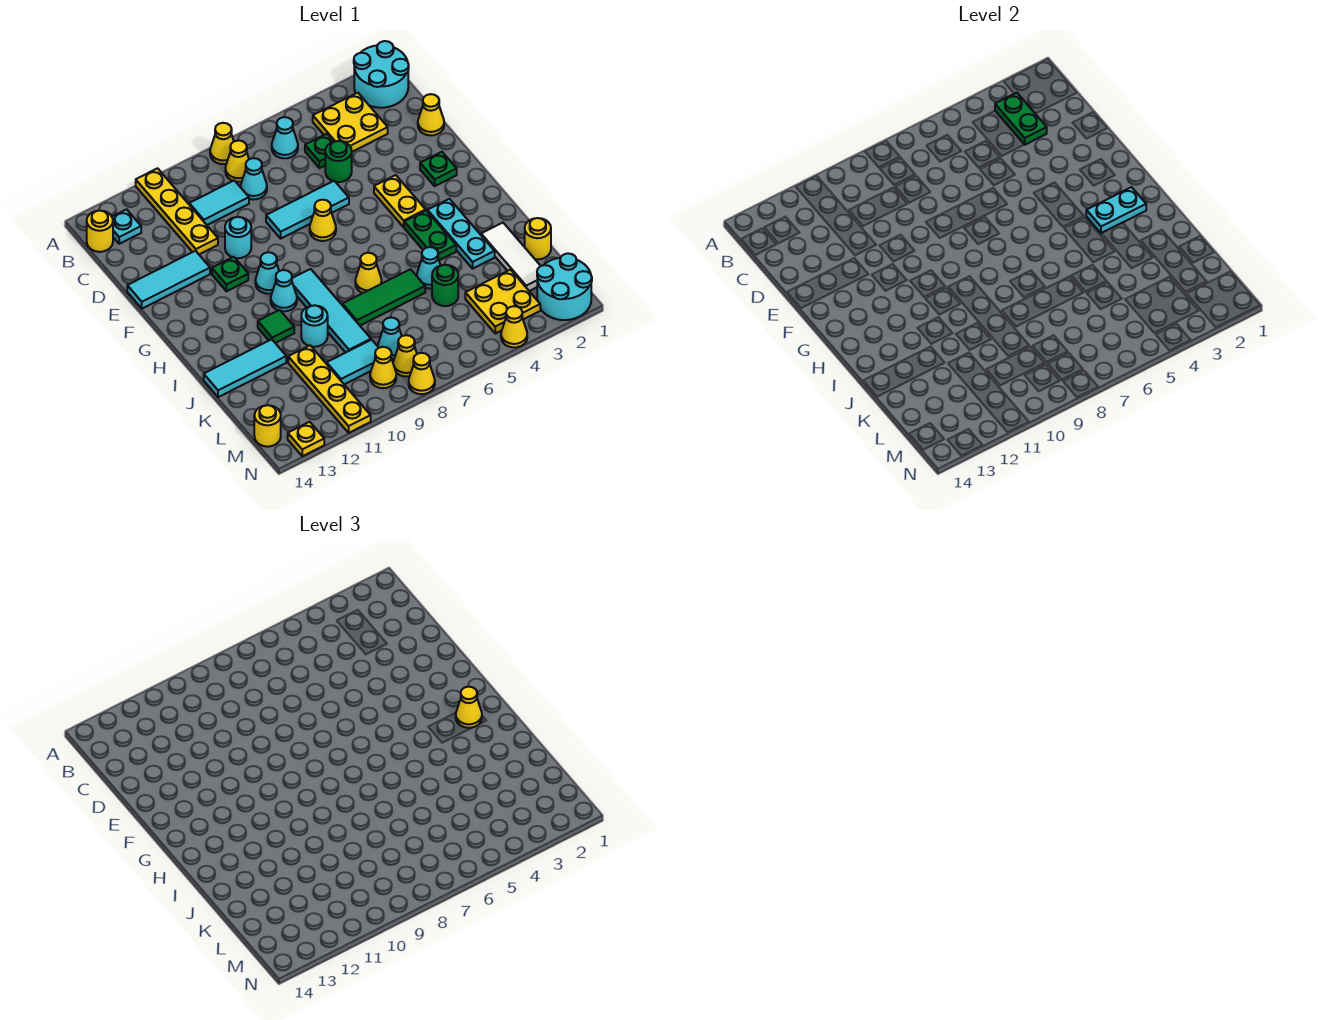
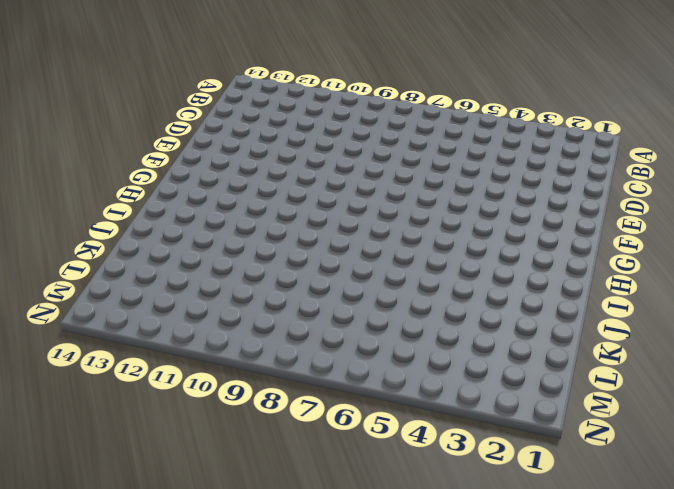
none -> cyan 2x2 round brick [354,41,409,108]
none -> yellow 1x1 cone [210,123,234,164]
none -> yellow 1x4 plate [136,168,218,254]
none -> yellow 2x2 plate [313,93,388,152]

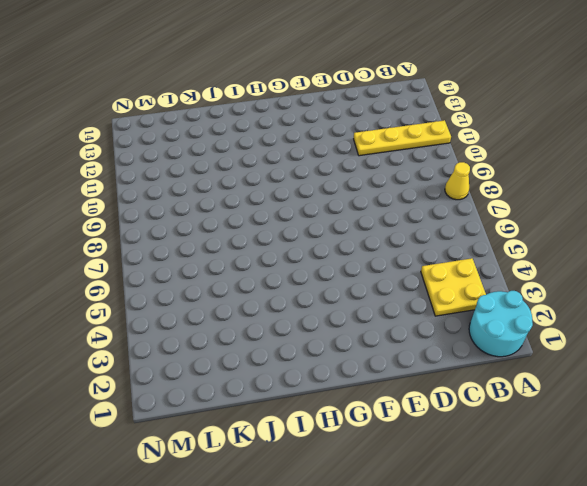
none -> cyan 1x1 cone [272,117,298,158]
none -> yellow 1x1 cone [225,140,249,182]
none -> cyan 1x1 plate [112,209,141,244]
none -> yellow 1x1 round brick [87,211,113,252]

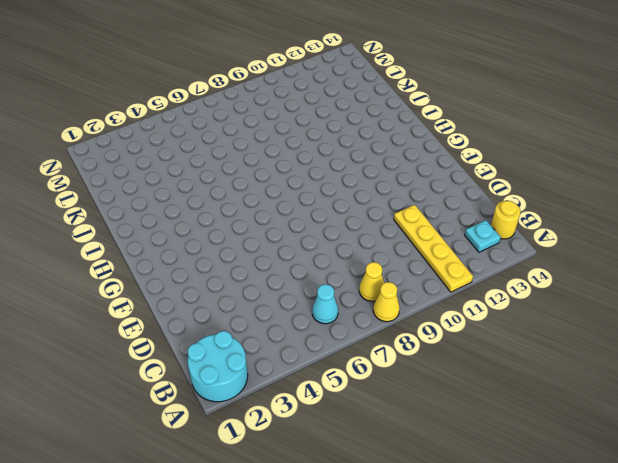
none -> yellow 2x2 plate [313,93,388,152]
none -> green 1x1 plate [305,134,334,168]
none -> cyan 1x1 cone [241,158,267,200]
none -> cyan 1x2 tile [189,180,249,225]

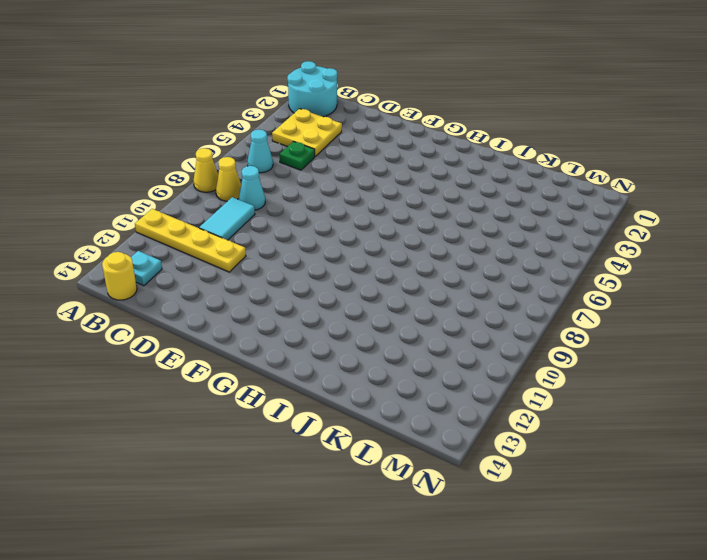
none -> yellow 1x1 cone [418,94,444,135]
none -> green 1x1 round brick [325,141,352,182]
none -> cyan 1x3 tile [266,181,349,238]
none -> cyan 1x1 round brick [225,217,251,258]

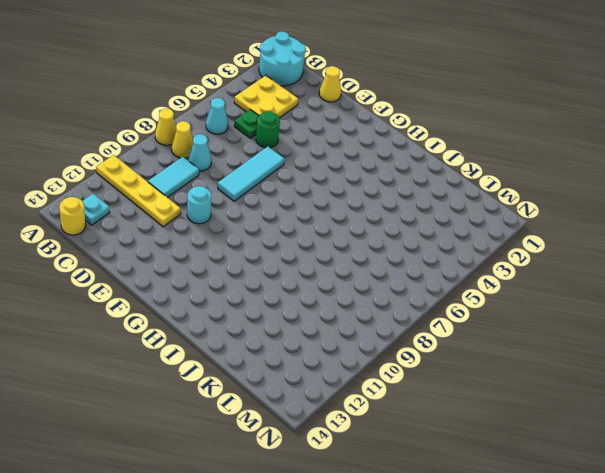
none -> cyan 1x3 tile [127,251,210,309]
none -> green 1x1 plate [420,152,457,186]
none -> yellow 1x2 plate [374,175,426,227]
none -> yellow 1x1 cone [310,200,336,241]

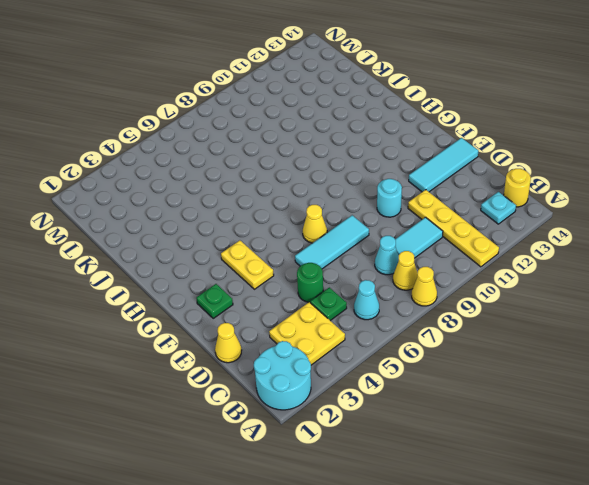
none -> green 1x1 plate [212,257,248,291]
none -> cyan 1x1 cone [255,252,279,294]
none -> cyan 1x3 plate [427,199,495,269]
none -> green 1x2 plate [404,211,456,260]

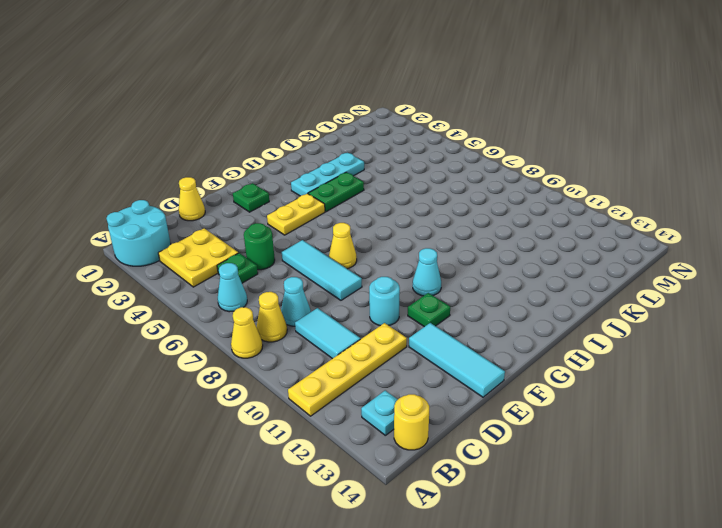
none -> cyan 1x4 tile [292,269,371,353]
none -> cyan 1x1 cone [271,270,297,311]
none -> yellow 1x1 cone [355,253,382,293]
none -> green 1x1 tile [258,310,294,343]

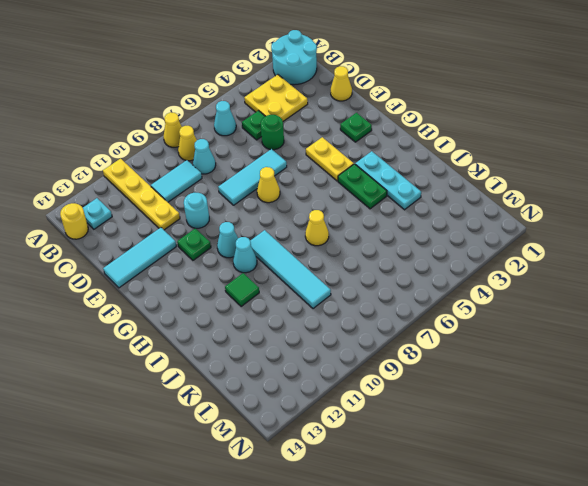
none -> white 1x3 tile [481,223,540,291]
none -> cyan 1x1 cone [417,247,441,288]
none -> green 1x3 tile [342,269,425,326]
none -> cyan 1x1 round brick [301,305,328,347]

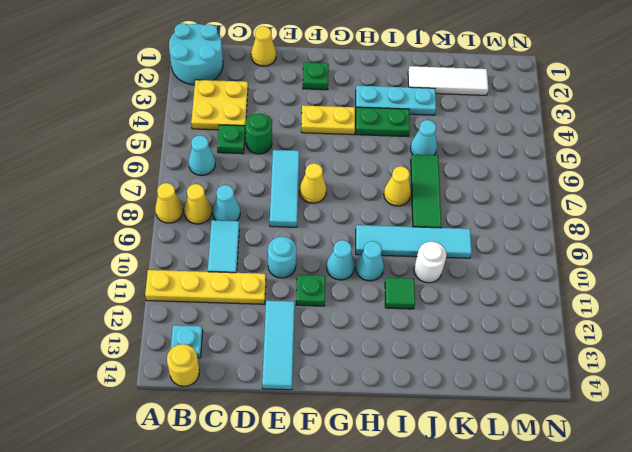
white 1x1 round brick [414,242,447,283] -> cyan 1x1 round brick [301,305,328,347]
none -> cyan 1x3 tile [204,339,286,397]
none -> yellow 1x1 round brick [525,218,551,259]
none -> green 1x1 round brick [432,265,458,306]
none -> yellow 1x4 plate [288,346,371,433]

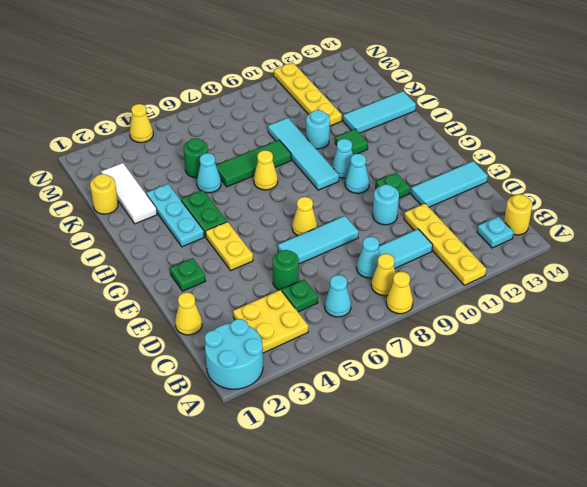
none -> yellow 2x2 plate [465,270,540,333]
none -> cyan 1x1 cone [378,317,402,359]
none -> cyan 1x2 tile [327,340,379,384]
none -> cyan 2x2 round brick [537,253,592,320]

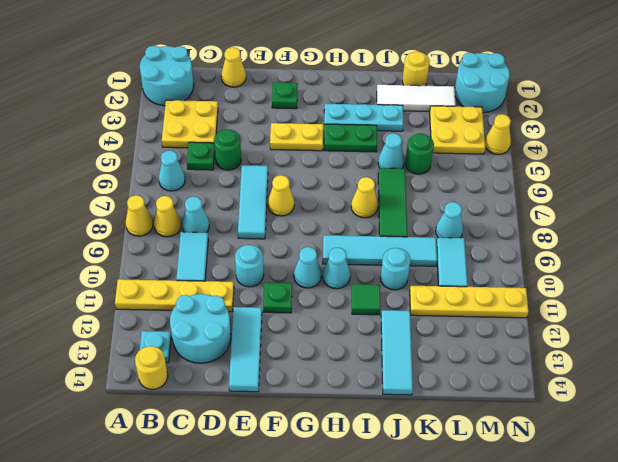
cyan 2x2 round brick [170,294,231,363] -> none
none -> yellow 1x1 cone [393,335,417,377]
none -> yellow 1x1 cone [370,347,396,388]
none -> yellow 1x1 round brick [254,405,281,447]
none -> yellow 1x1 cone [409,353,435,394]

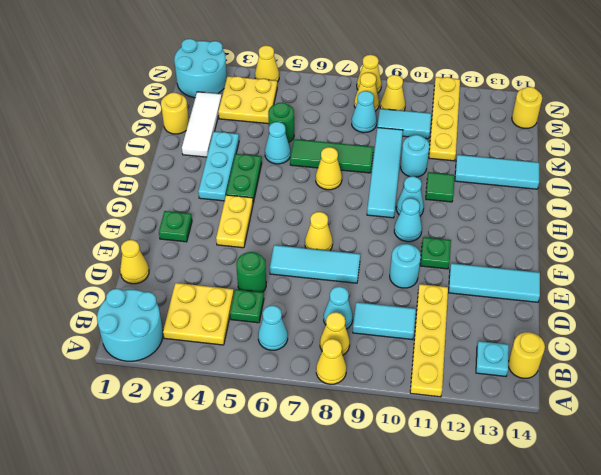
none -> yellow 1x1 plate [288,422,324,456]
none -> green 1x2 plate [995,93,1047,145]
none -> cyan 1x2 plate [1086,187,1146,233]
none -> yellow 1x1 cone [456,687,482,728]

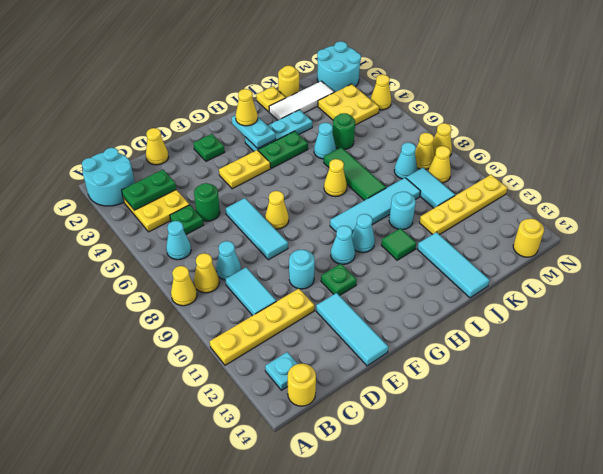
yellow 1x1 plate [256,86,286,112] -> yellow 1x1 plate moved to [288,422,324,456]

